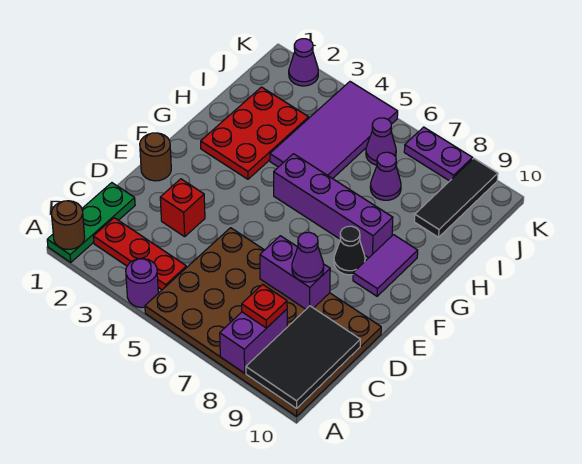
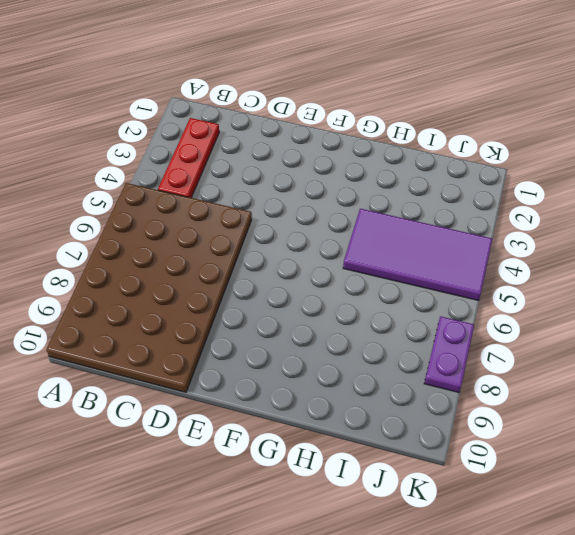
none -> green 1x3 plate [47,183,135,262]
none -> purple 1x1 round brick [126,259,158,308]
none -> red 1x1 brick [160,179,205,237]

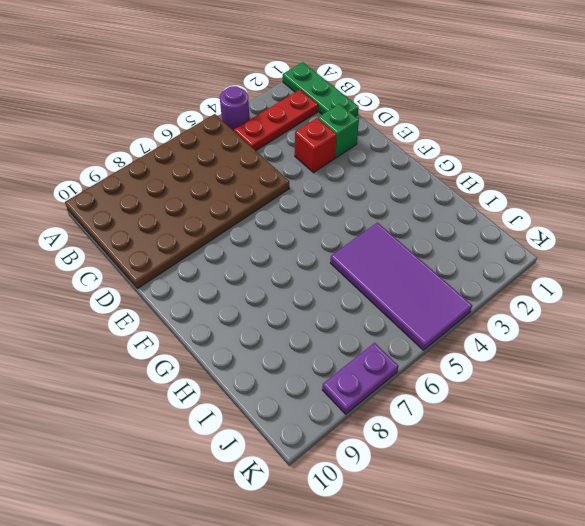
green 1x1 brick [318,104,359,158] -> none
none -> brown 1x1 round brick [140,133,171,181]
none -> black 1x1 cone [334,226,365,275]
none -> purple 1x2 tile [353,235,418,296]

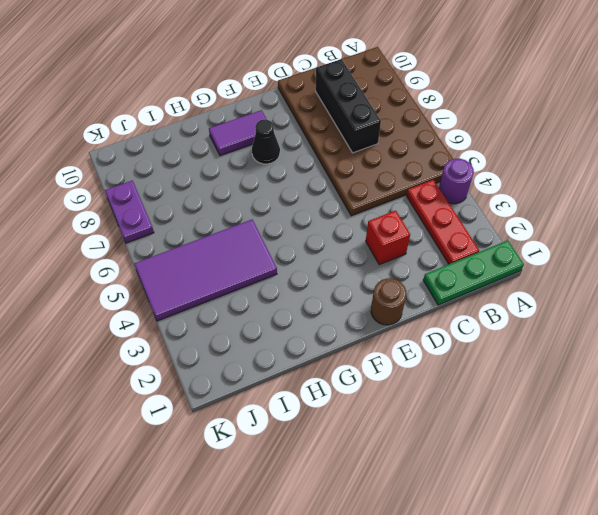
black 1x3 brick [316,59,381,153] -> black 2x3 tile [246,306,360,409]
none -> red 2x3 plate [201,87,309,179]
none -> purple 1x4 brick [274,154,393,258]
none -> purple 1x1 cone [370,152,401,200]

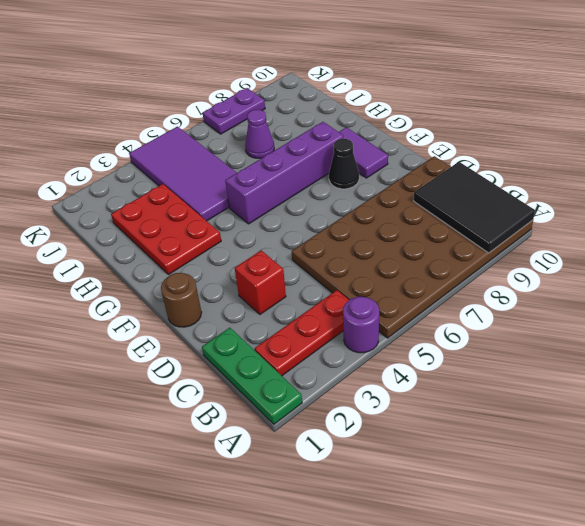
none -> black 1x3 tile [414,158,498,237]
none -> purple 1x1 cone [366,118,396,165]
none -> purple 1x1 cone [289,39,318,86]

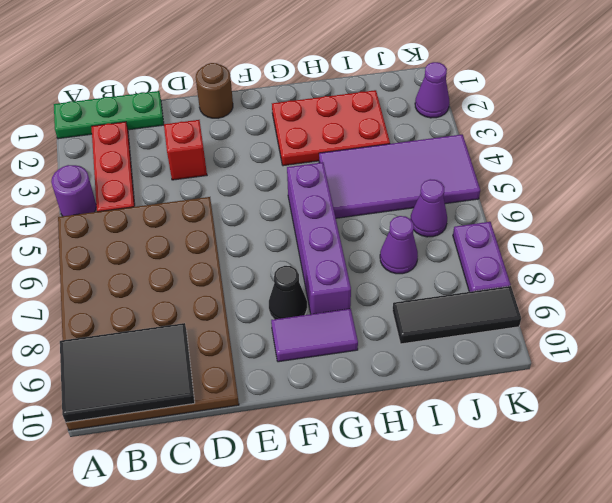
none -> brown 1x1 round brick [51,201,85,249]
none -> purple 1x2 brick [220,309,287,373]
none -> purple 1x2 brick [260,236,330,309]

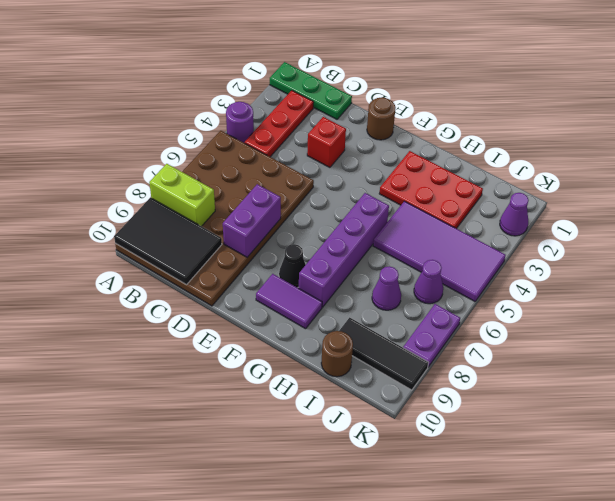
lime 1x2 brick [149,164,215,226] -> purple 1x2 brick [220,309,287,373]
brown 1x1 round brick [321,331,353,377] -> brown 1x1 round brick moved to [51,201,85,249]
none -> red 1x1 plate [242,284,287,328]
none -> purple 1x1 cone [292,232,324,282]

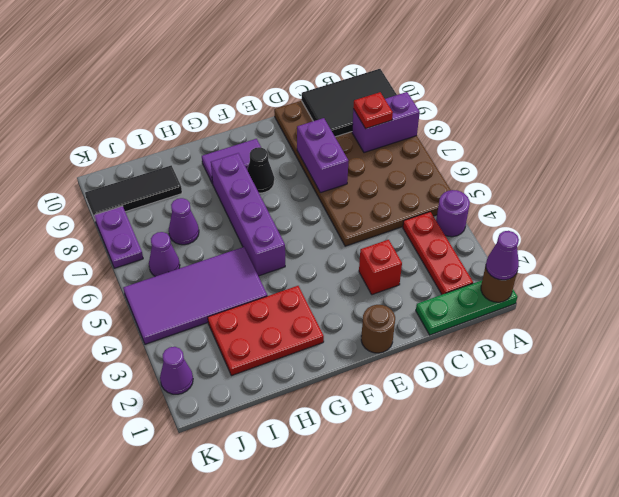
purple 1x1 cone [486,231,519,280] -> purple 1x1 cone moved to [292,232,324,282]

